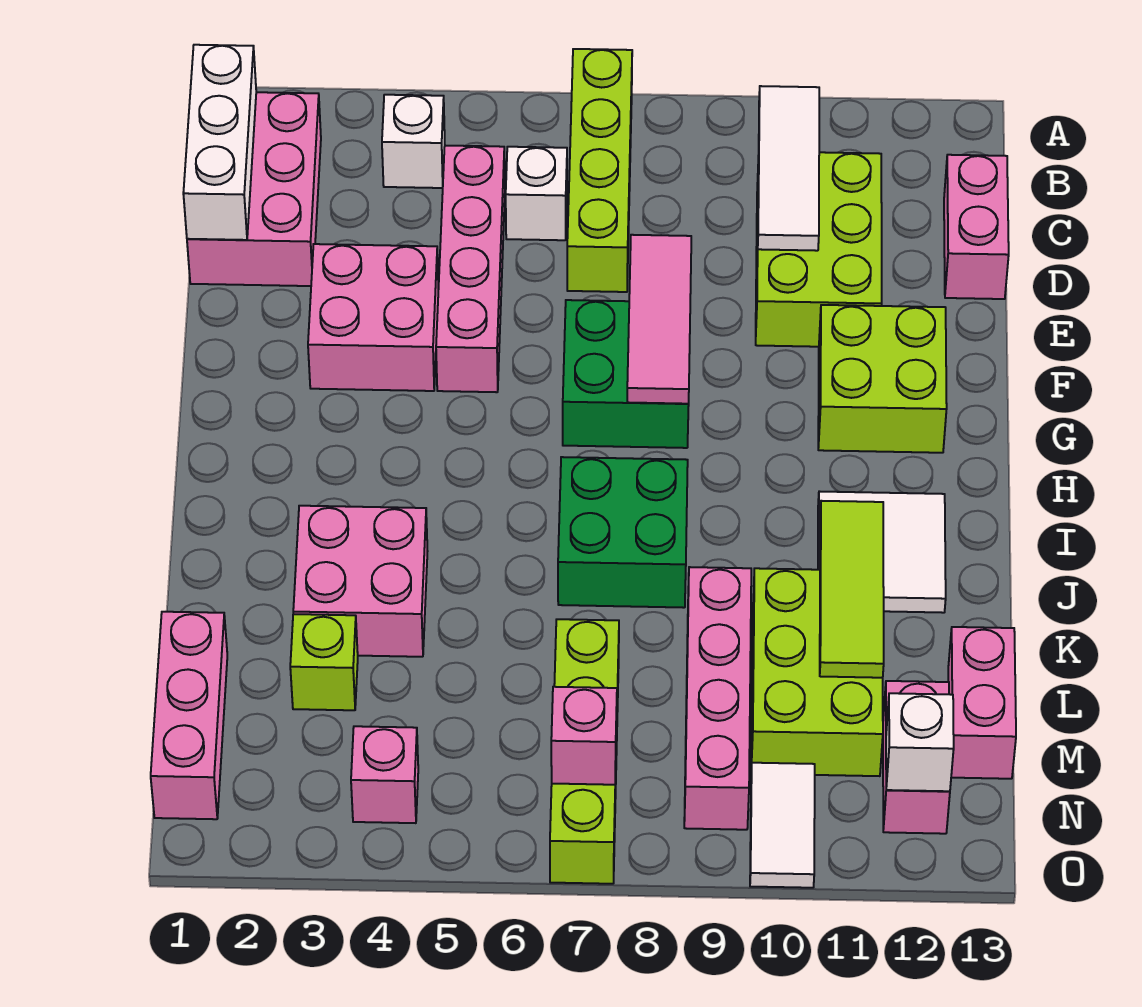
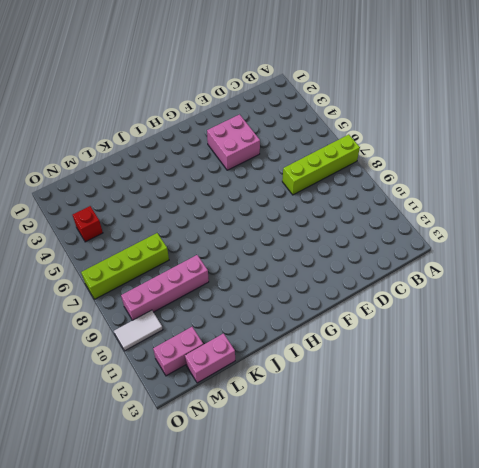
red 1x1 brick [73,206,103,242] -> pink 1x1 brick [351,726,418,823]
none -> pink 2x3 brick [187,92,321,286]
none -> white 1x1 brick [382,95,445,188]
none -> pink 1x4 brick [436,146,505,392]

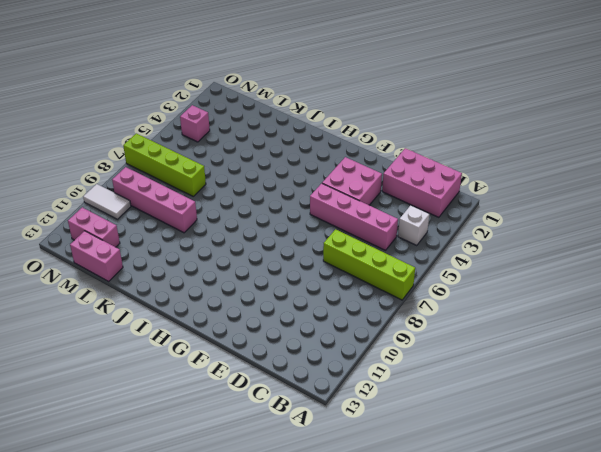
none -> white 1x1 brick [506,147,567,240]
none -> lime 2x3 brick [756,152,882,347]
none -> pink 1x2 brick [944,155,1009,299]

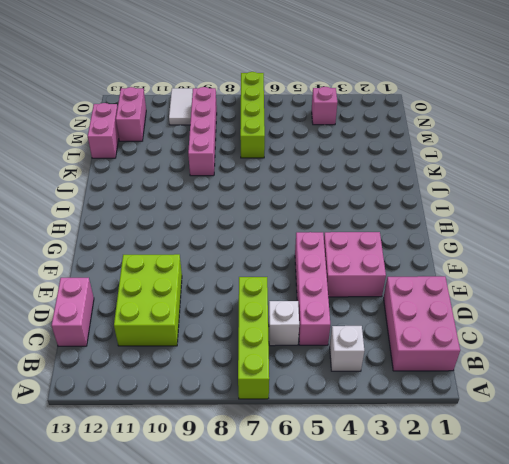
none -> green 2x2 brick [563,300,689,448]
none -> lime 2x2 brick [818,305,947,453]
none -> green 2x2 brick [558,457,688,608]

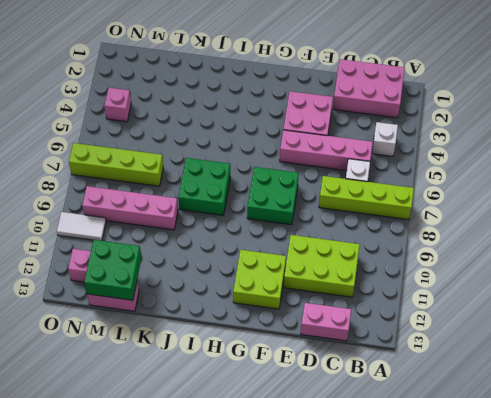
green 2x2 brick [84,240,141,300] -> none
none -> white 2x2 tile [818,491,946,613]
none -> pink 2x2 brick [293,506,428,657]
none -> lime 2x3 brick [751,568,883,776]

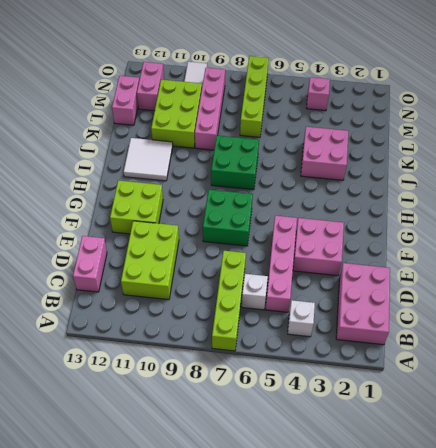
none -> pink 1x3 brick [151,612,227,819]
none -> lime 1x1 brick [290,614,358,710]
none -> white 1x3 brick [183,45,256,240]

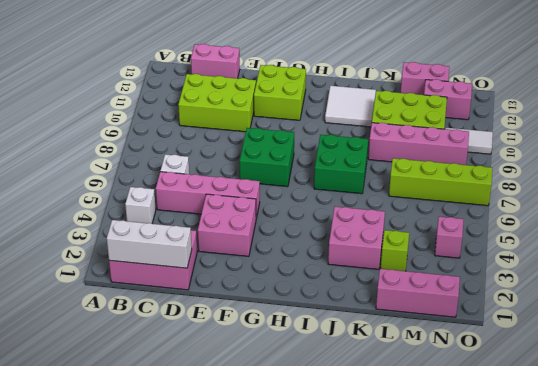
none -> lime 1x4 brick [567,49,632,292]
none -> white 1x3 tile [758,86,819,251]
none -> pink 1x3 tile [627,235,691,404]

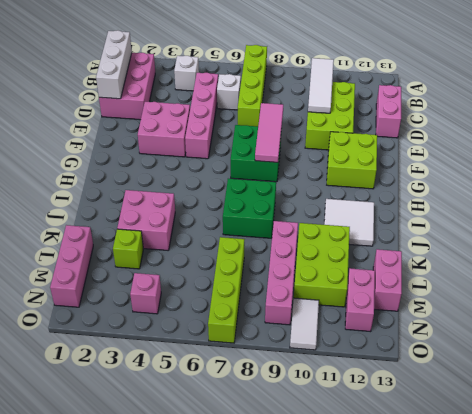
none -> lime 1x3 tile [820,501,884,678]
none -> pink 1x1 brick [551,687,617,785]
none -> white 1x1 brick [886,693,954,791]

